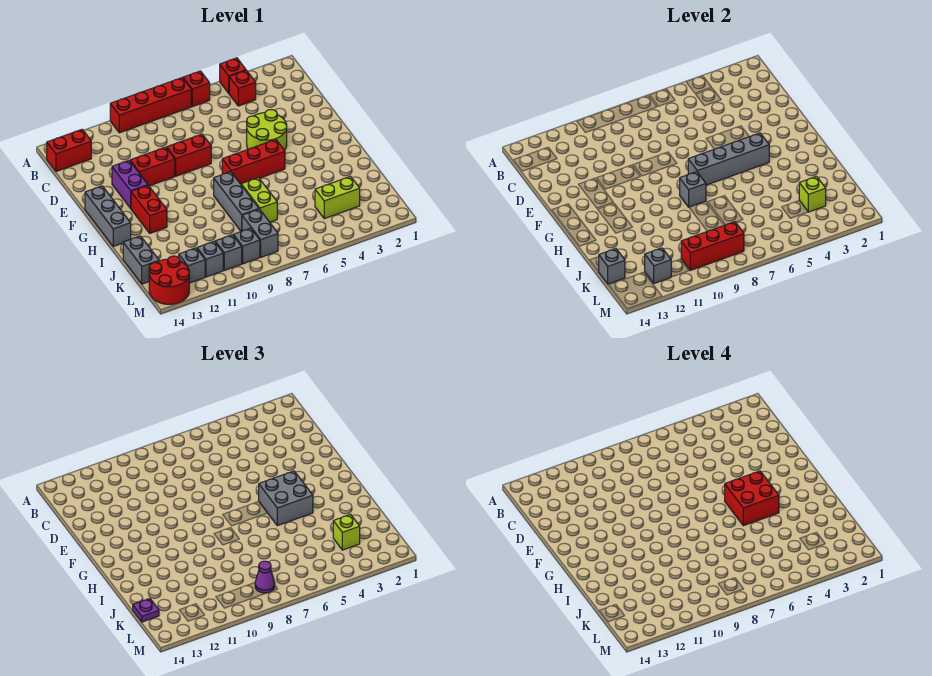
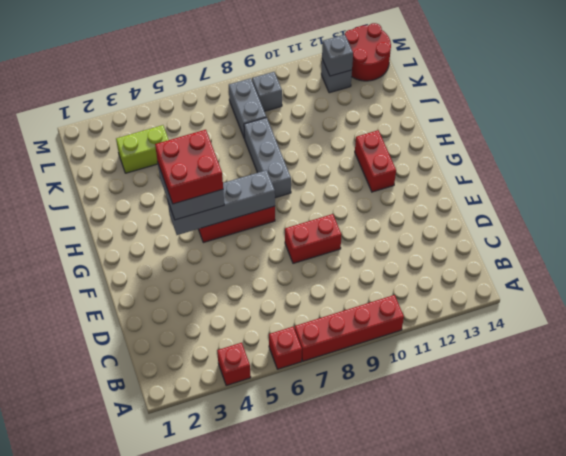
none -> red 1x1 brick [229,70,256,106]
none -> red 1x2 brick [47,129,91,171]
none -> lime 2x2 round brick [247,110,287,150]
none -> red 1x2 brick [130,147,175,186]

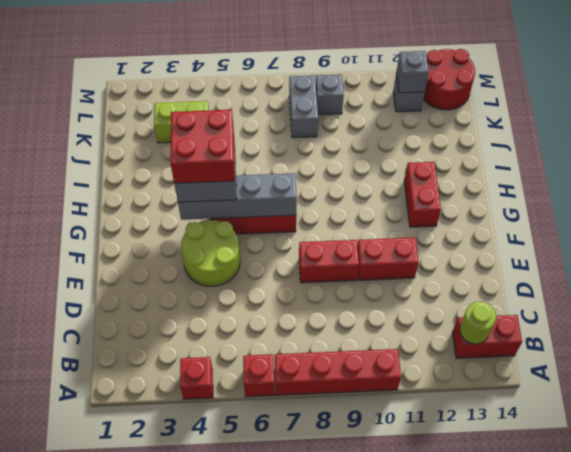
lime 1x1 round brick [460,302,496,344] -> none
none -> red 1x1 brick [229,70,256,106]
none -> purple 1x2 brick [112,160,148,208]
none -> grey 1x3 brick [85,186,131,247]
none -> grey 1x3 brick [214,172,259,231]

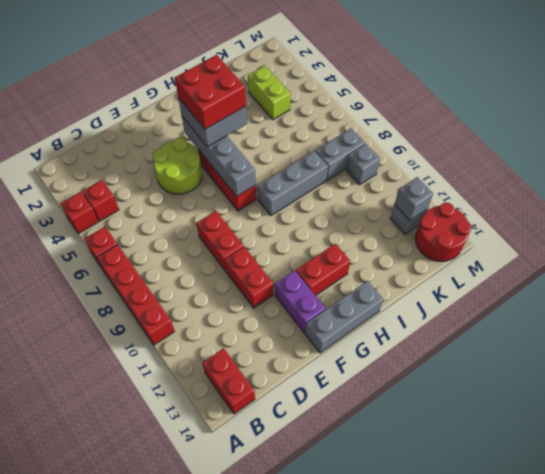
purple 1x2 brick [275,270,326,333] -> purple 1x2 brick turned to [112,160,148,208]
none -> lime 1x2 brick [241,178,277,222]
none -> grey 1x2 brick [123,236,159,284]
none -> grey 1x1 brick [215,235,242,270]
none -> grey 1x1 brick [197,241,223,277]

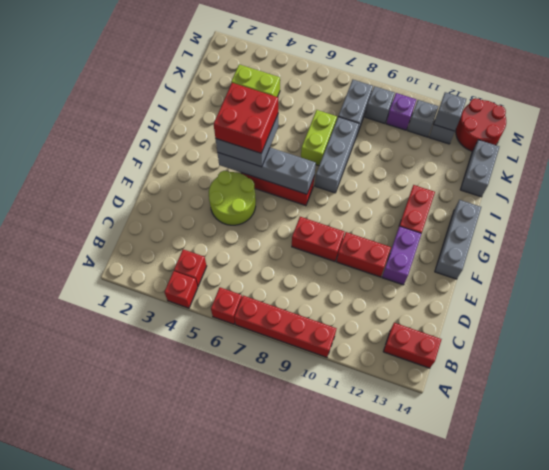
purple 1x1 brick [386,93,416,130] -> grey 1x1 brick [215,235,242,270]
none -> grey 1x1 brick [680,172,706,207]
none -> lime 1x1 brick [799,176,826,212]
none -> grey 1x1 brick [599,249,625,284]
none -> red 1x3 brick [681,222,744,270]

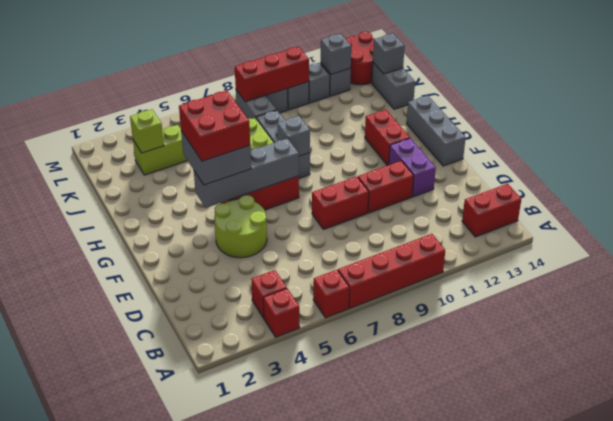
none -> lime 1x1 brick [333,514,360,550]
none -> purple 1x1 plate [133,599,159,622]
none -> purple 1x1 cone [255,561,275,593]

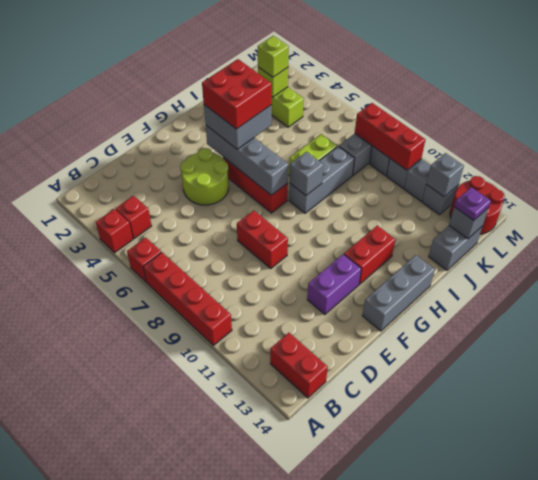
none -> red 1x2 brick [130,147,175,186]
none -> purple 1x1 cone [255,561,275,593]

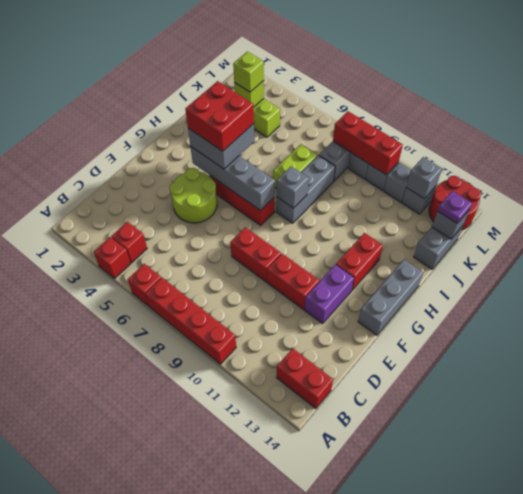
none -> purple 1x1 cone [255,561,275,593]

